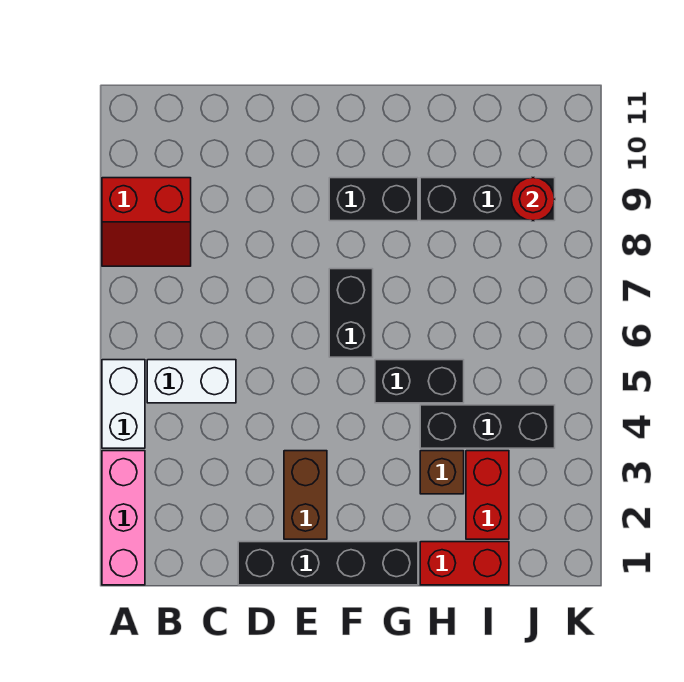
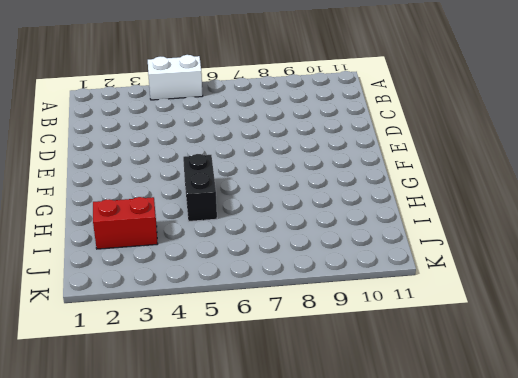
none -> pink 1x3 brick [102,451,145,585]
none -> red 2x2 slope [102,178,191,266]
none -> white 1x2 brick [147,360,236,403]

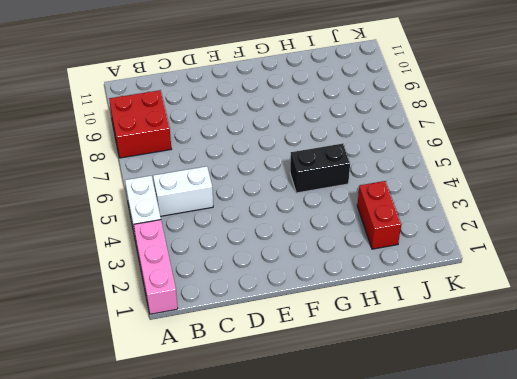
red 2x2 brick [109,90,171,158] -> red 2x2 slope [102,178,191,266]
none -> black 1x4 brick [238,542,418,585]
none -> brown 1x2 brick [284,451,327,539]
none -> black 1x2 brick [329,269,373,357]

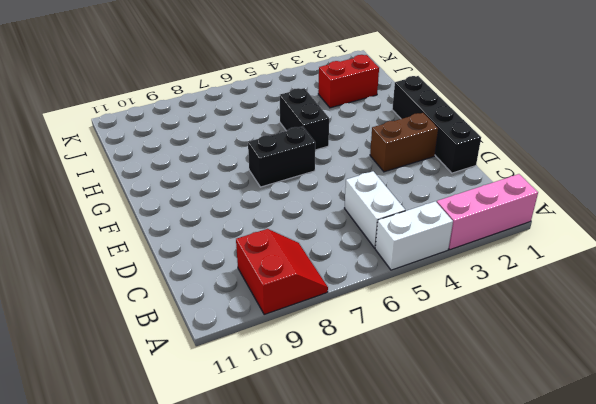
none -> black 1x2 brick [329,178,418,221]
none -> red 1x2 brick [420,542,509,585]
none -> brown 1x1 brick [420,451,464,494]

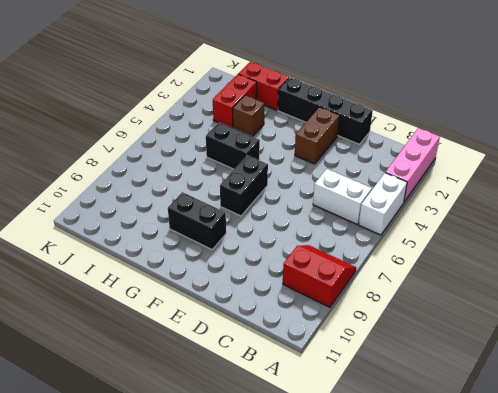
none -> black 1x3 brick [420,405,555,448]
none -> black 1x3 brick [420,178,555,221]
none -> red 1x1 round brick [511,178,555,221]

